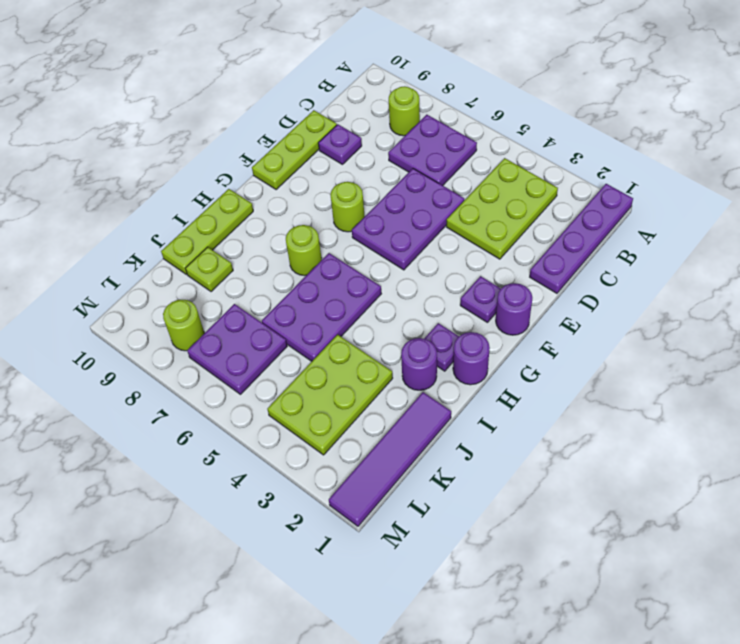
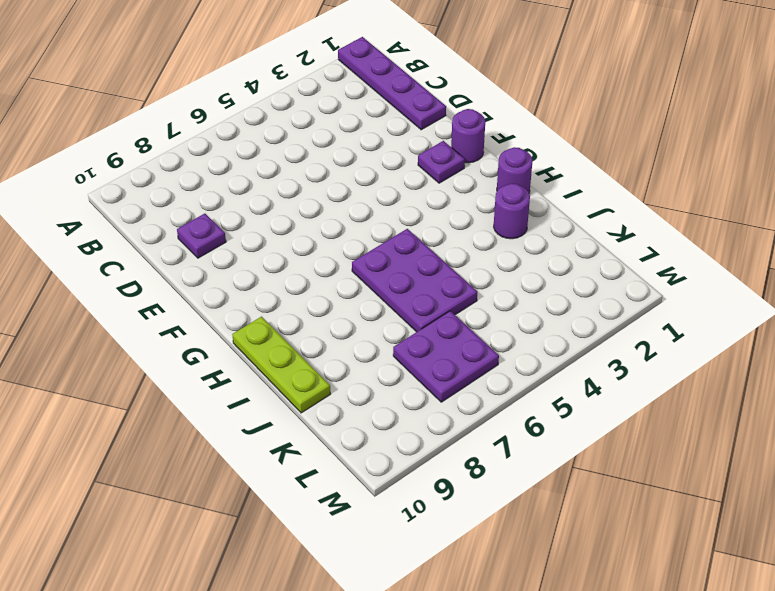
none -> lime 2x3 plate [446,158,558,259]
none -> purple 2x2 plate [388,115,477,185]
none -> lime 1x1 round brick [389,86,420,136]

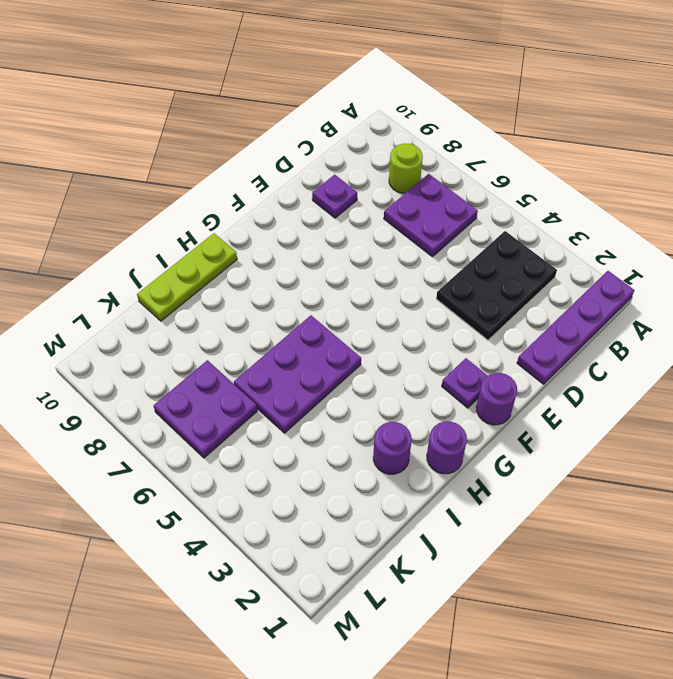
black 2x3 plate [436,231,557,340] -> lime 2x3 plate [446,158,558,259]
none -> purple 2x3 plate [352,169,464,270]
none -> lime 1x3 plate [252,110,337,190]
none -> lime 1x1 round brick [330,182,365,232]

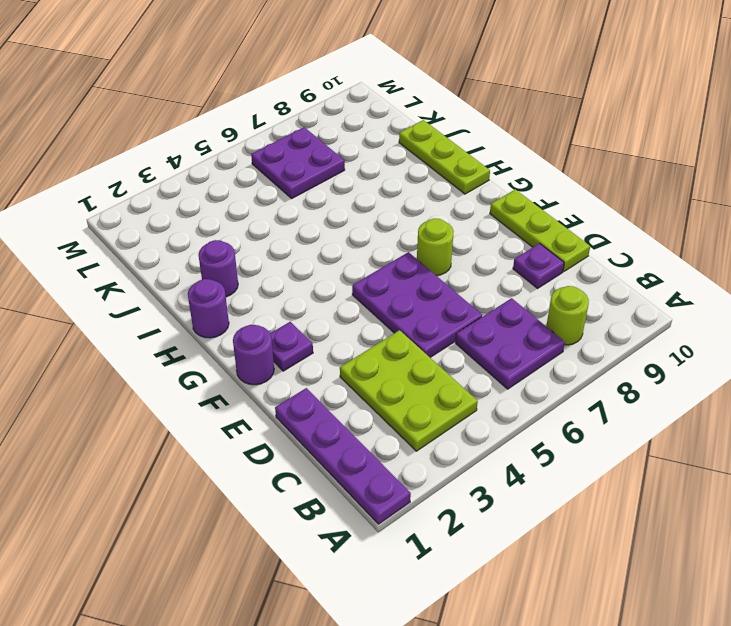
none -> purple 1x1 plate [424,323,459,371]
none -> purple 2x3 plate [262,253,381,361]
none -> lime 1x1 round brick [286,225,322,276]

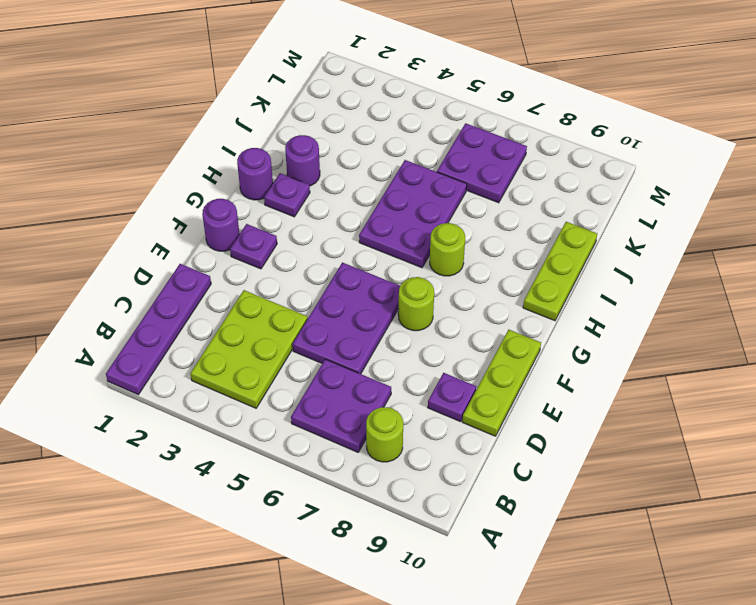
none -> purple 1x4 tile [329,392,451,526]
none -> lime 2x3 plate [267,335,393,455]
none -> lime 1x1 plate [185,247,233,292]

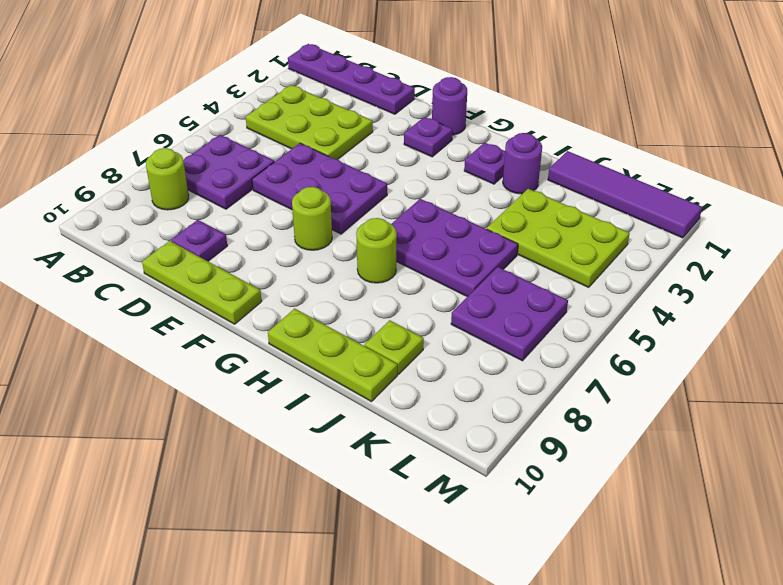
none -> purple 1x1 round brick [453,332,490,385]
none -> lime 1x1 round brick [163,300,204,351]

